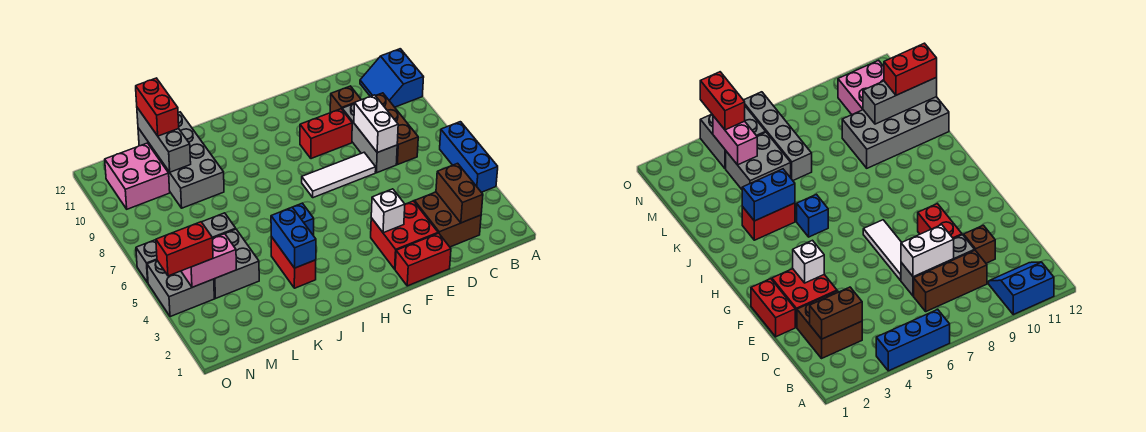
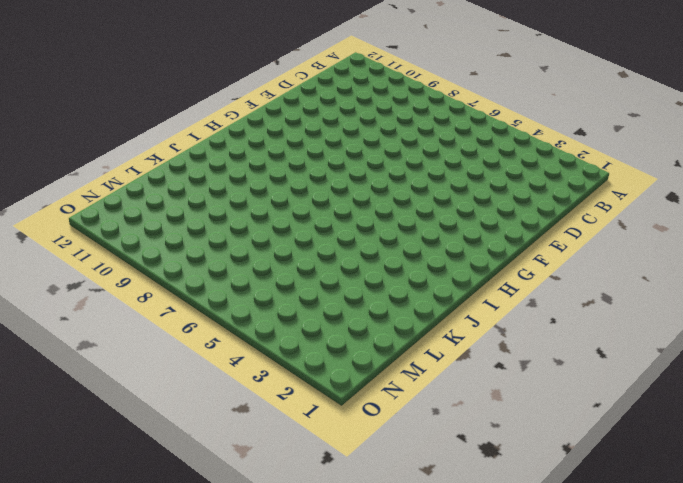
none -> blue 1x3 brick [440,122,498,192]
none -> blue 2x2 slope [360,49,424,107]
none -> brown 2x2 brick [415,192,481,247]

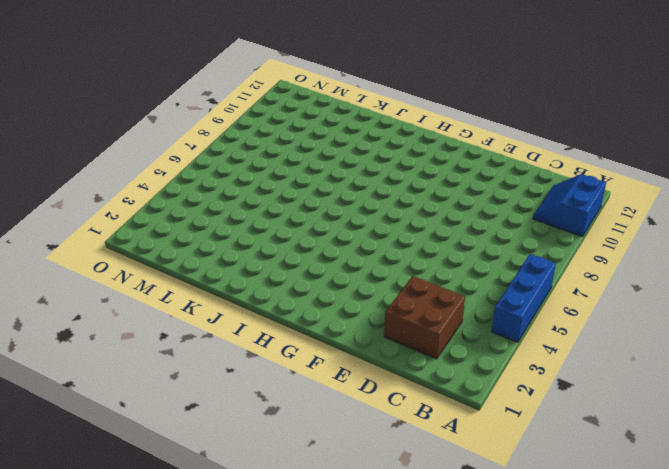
none -> brown 1x3 brick [375,93,418,165]
none -> grey 1x3 brick [342,104,397,173]
none -> brown 1x1 brick [330,86,361,113]

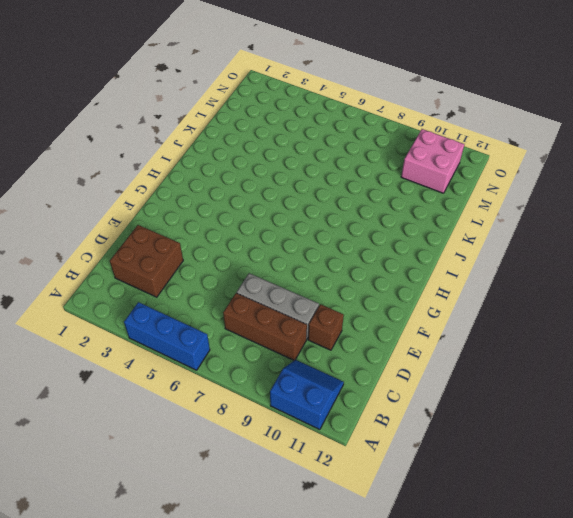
none -> red 1x2 brick [395,233,451,286]
none -> red 2x2 brick [371,201,438,269]
none -> white 1x3 tile [302,153,376,198]

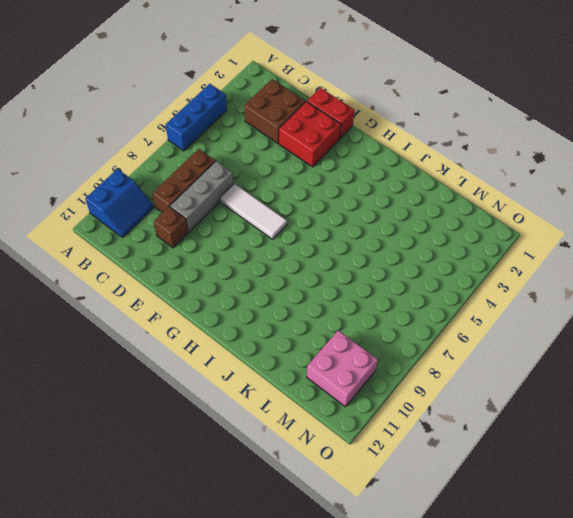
none -> red 1x2 brick [300,109,352,159]
none -> blue 1x1 brick [293,203,314,236]
none -> red 1x2 brick [271,237,316,288]

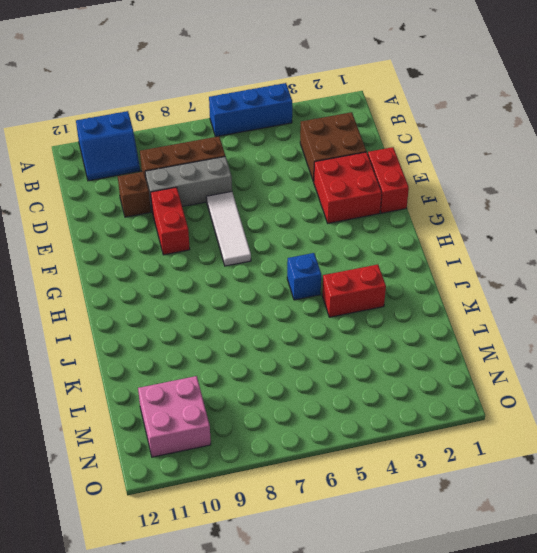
none -> grey 2x4 brick [138,112,224,208]
none -> grey 2x2 brick [214,229,259,298]
none -> grey 1x4 brick [136,213,236,283]

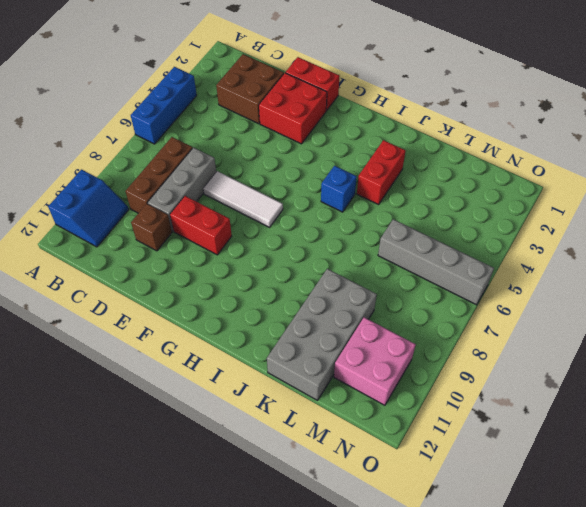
none -> grey 2x2 brick [214,229,259,298]
none -> grey 2x2 brick [147,260,214,317]
none -> brown 1x2 brick [436,163,483,223]

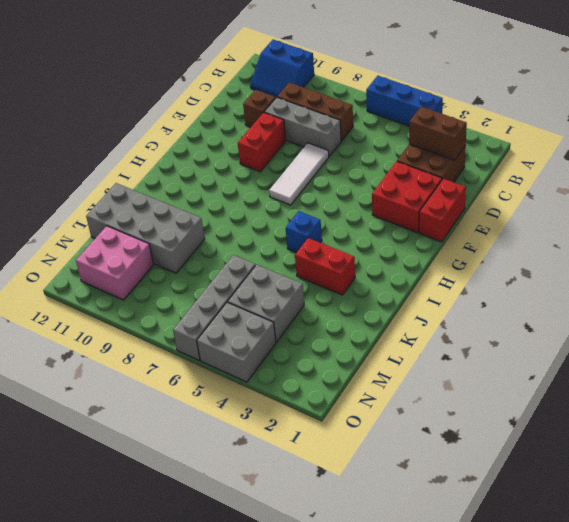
none -> white 1x2 brick [354,95,398,153]
none -> white 1x1 brick [371,189,405,233]
none -> blue 1x2 brick [271,207,316,268]

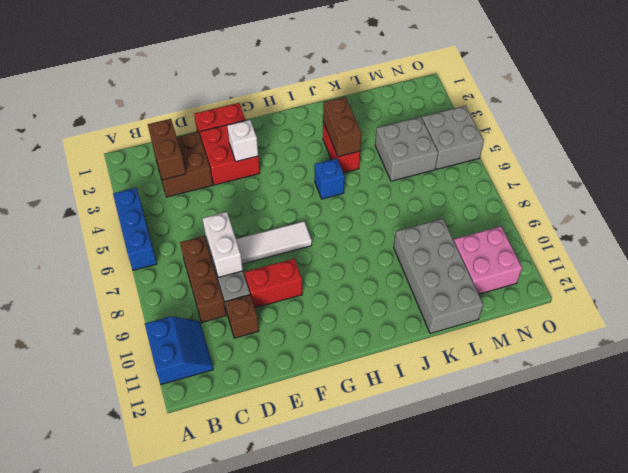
brown 1x2 brick [323,97,361,157] -> blue 1x2 brick [271,207,316,268]
none -> grey 1x4 brick [136,213,236,283]
none -> grey 1x3 brick [137,108,191,172]
none -> pink 1x2 brick [181,234,236,287]

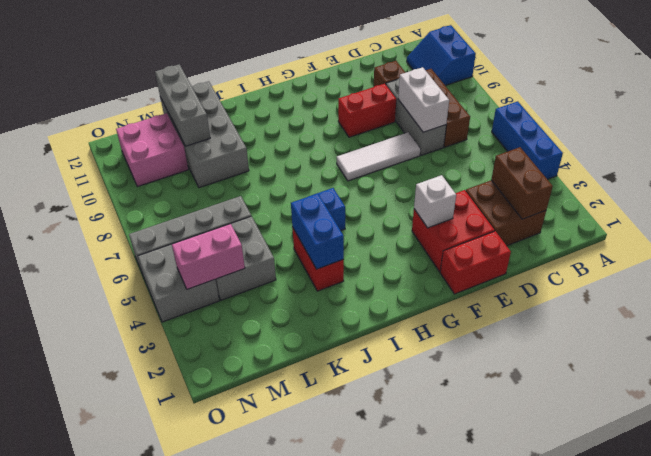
none -> red 1x2 brick [136,78,179,136]
none -> red 1x2 brick [156,222,213,276]

